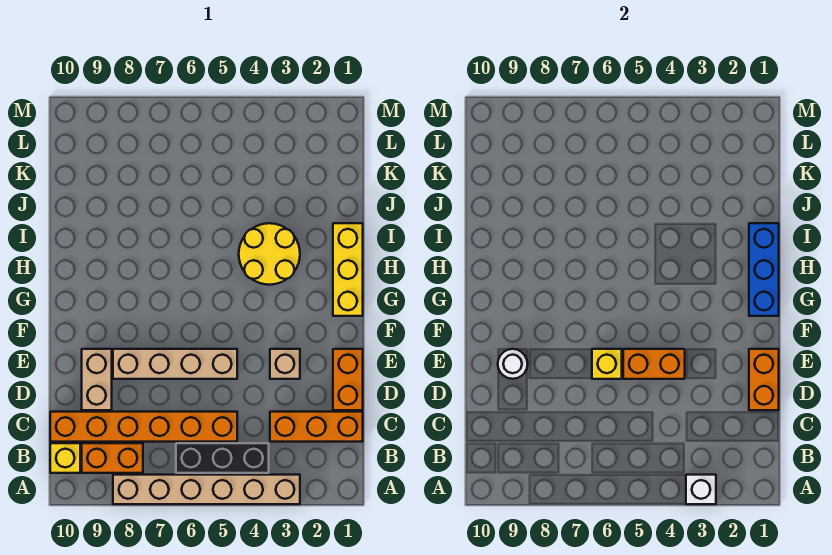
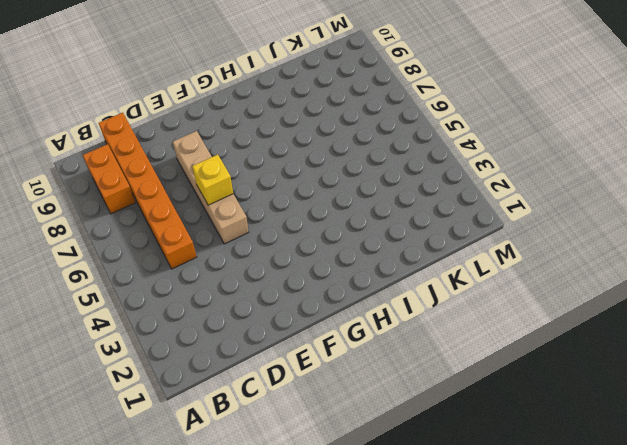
none -> tan 1x6 brick [113,475,300,504]
none -> black 1x3 brick [176,443,269,473]
none -> yellow 1x1 brick [50,443,80,473]

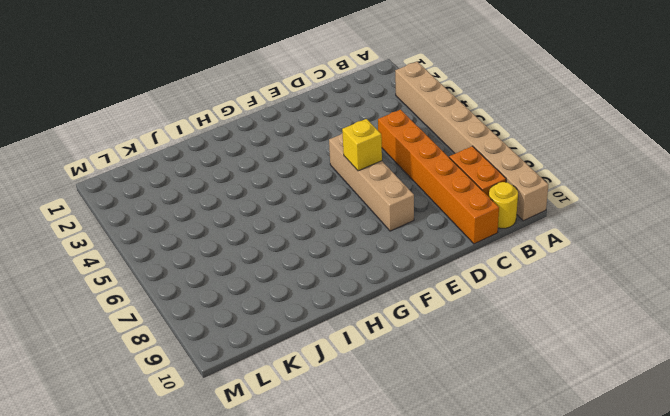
tan 1x8 brick [395,62,548,221] -> tan 1x6 brick [113,475,300,504]
yellow 1x1 round brick [489,182,518,228] -> yellow 1x1 brick [50,443,80,473]
none -> black 1x3 brick [176,443,269,473]
none -> orange 1x3 brick [270,412,363,442]
none -> orange 1x2 brick [333,349,363,410]

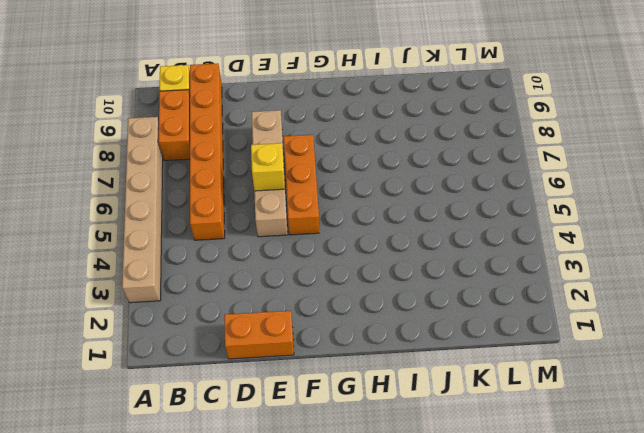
orange 1x3 brick [284,135,319,235] -> orange 1x3 brick moved to [270,412,363,442]
none -> black 1x3 brick [176,443,269,473]
none -> tan 1x2 brick [82,349,112,410]
none -> tan 1x1 brick [270,349,300,379]

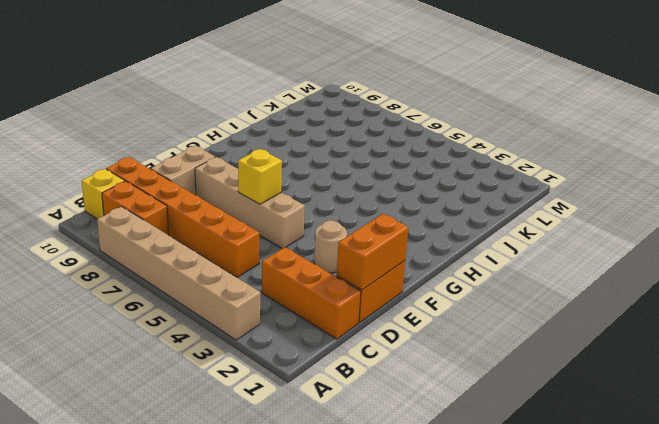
tan 1x1 round brick [314,221,347,273] -> tan 1x1 brick [270,349,300,379]
none -> black 1x3 brick [176,443,269,473]
none -> yellow 1x3 brick [333,223,363,316]
none -> yellow 2x2 round brick [239,223,300,285]

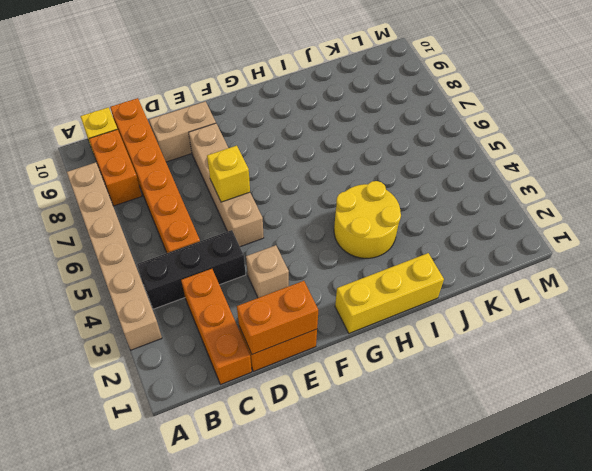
black 1x3 brick [137,230,246,309] -> black 1x3 brick turned to [176,443,269,473]
none -> white 1x1 brick [686,475,716,504]
none -> orange 1x2 brick [623,349,685,379]
none -> white 1x1 round brick [498,349,528,379]

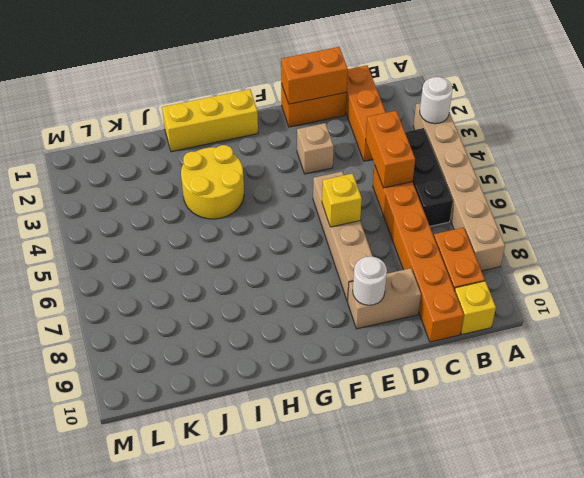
white 1x1 round brick [420,77,453,124] -> white 1x1 brick [686,475,716,504]
orange 1x2 brick [366,111,415,188] -> orange 1x2 brick moved to [623,349,685,379]
none -> blue 1x3 brick [749,223,779,316]

